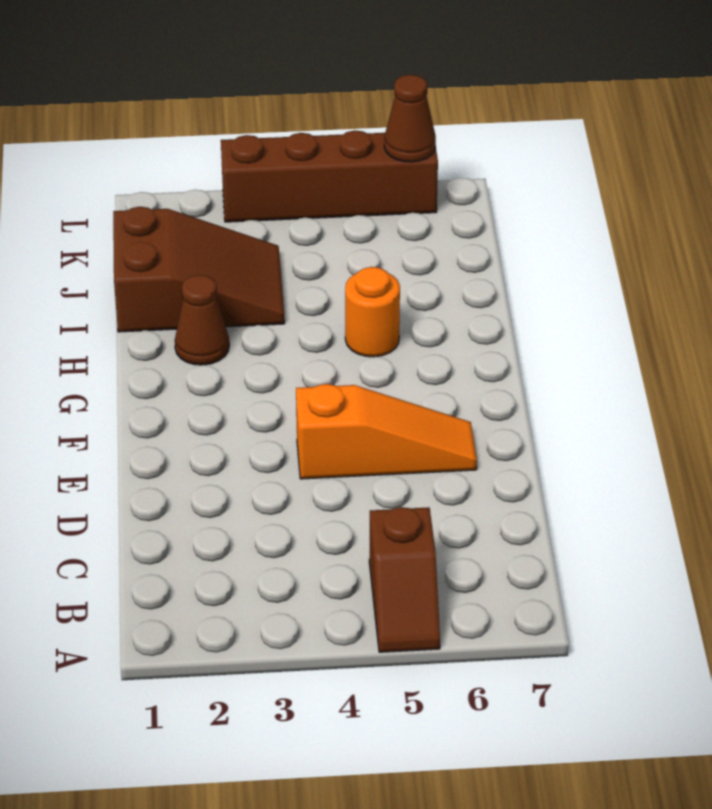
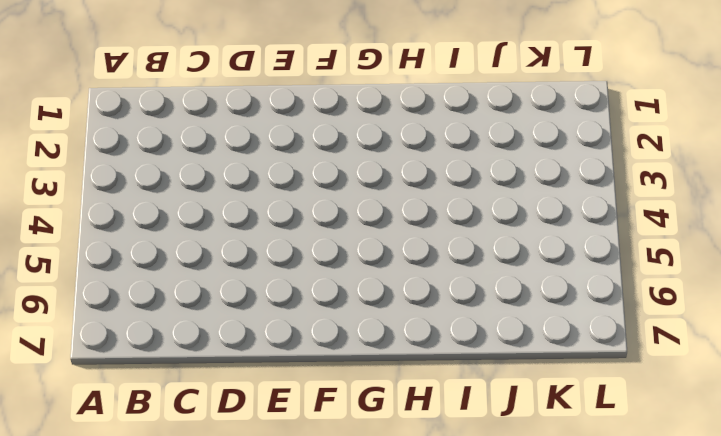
none -> brown 1x2 slope [369,507,440,652]
none -> orange 1x3 slope [296,384,477,479]

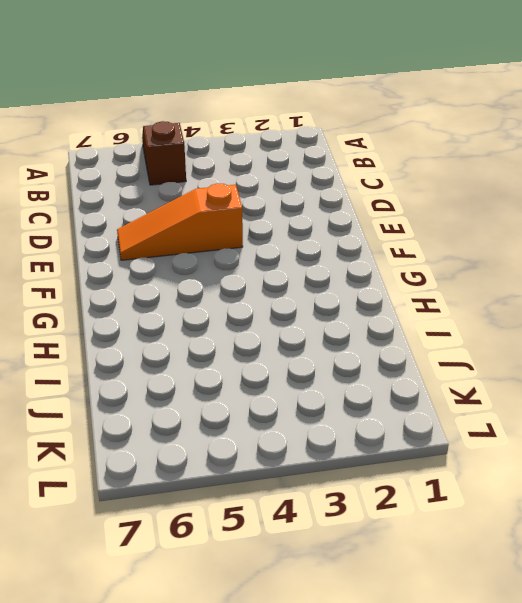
none -> brown 1x1 cone [175,275,229,365]
none -> orange 1x1 round brick [345,267,400,357]

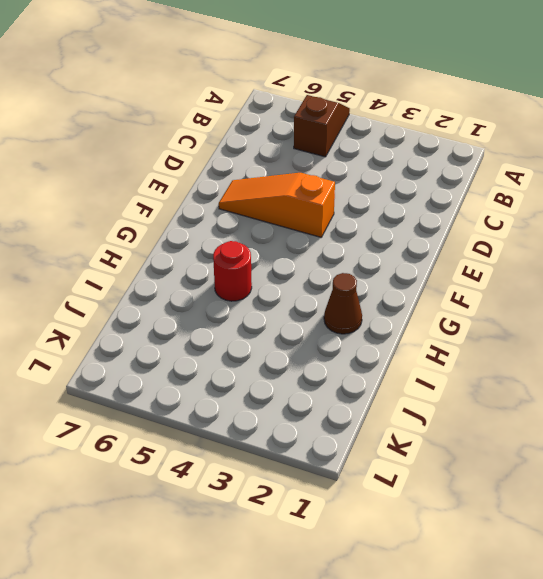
red 1x1 round brick [213,241,252,301] -> orange 1x1 round brick [345,267,400,357]
none -> brown 2x3 slope [113,207,285,332]
none -> brown 1x4 brick [221,130,438,222]

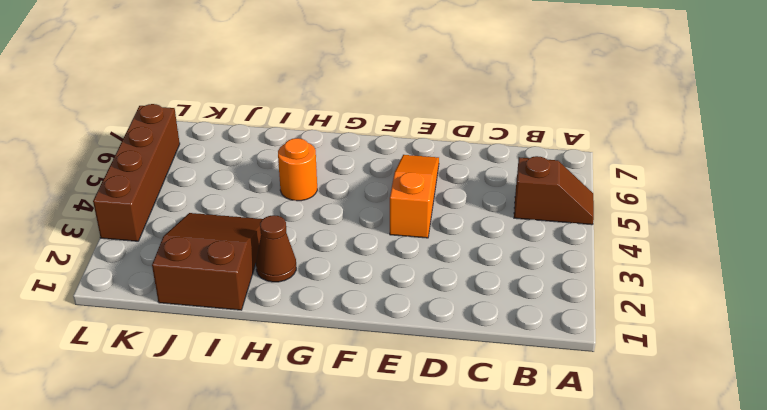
none -> brown 1x1 cone [384,75,436,162]

